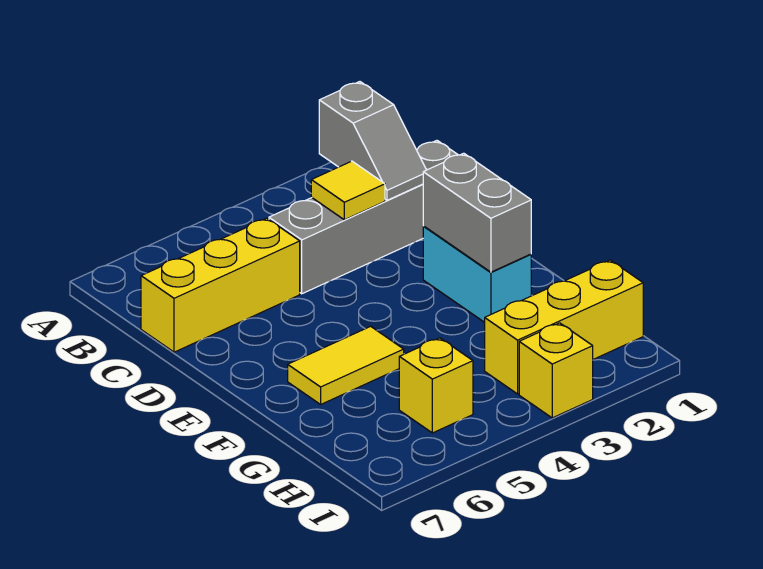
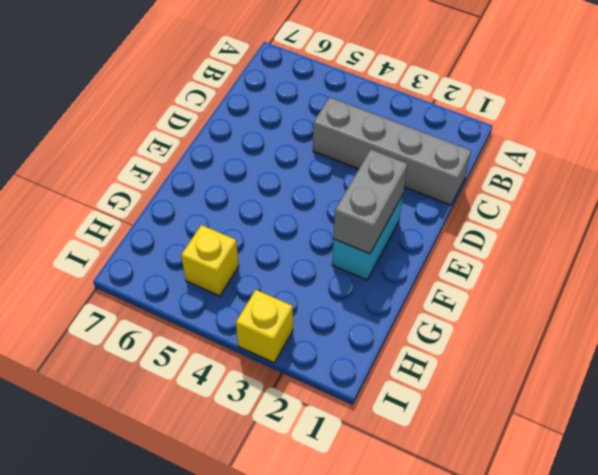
none -> yellow 1x3 brick [141,218,300,352]
none -> yellow 1x2 tile [288,326,404,404]

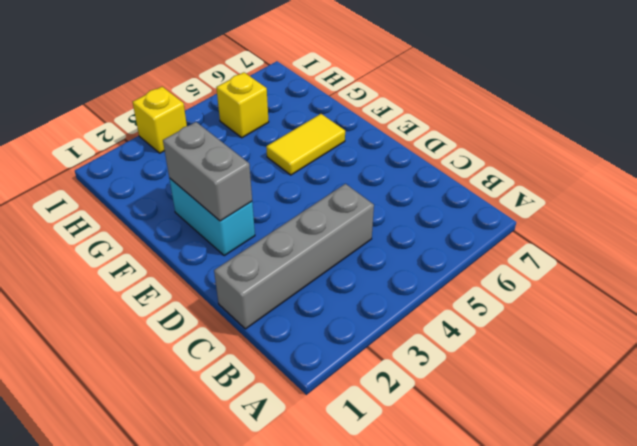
none -> yellow 1x3 brick [141,218,300,352]
none -> yellow 1x3 brick [485,260,643,394]

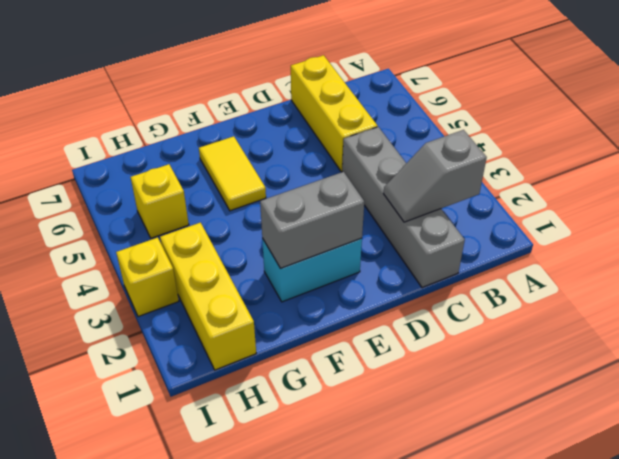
none -> yellow 1x1 tile [311,161,385,220]

